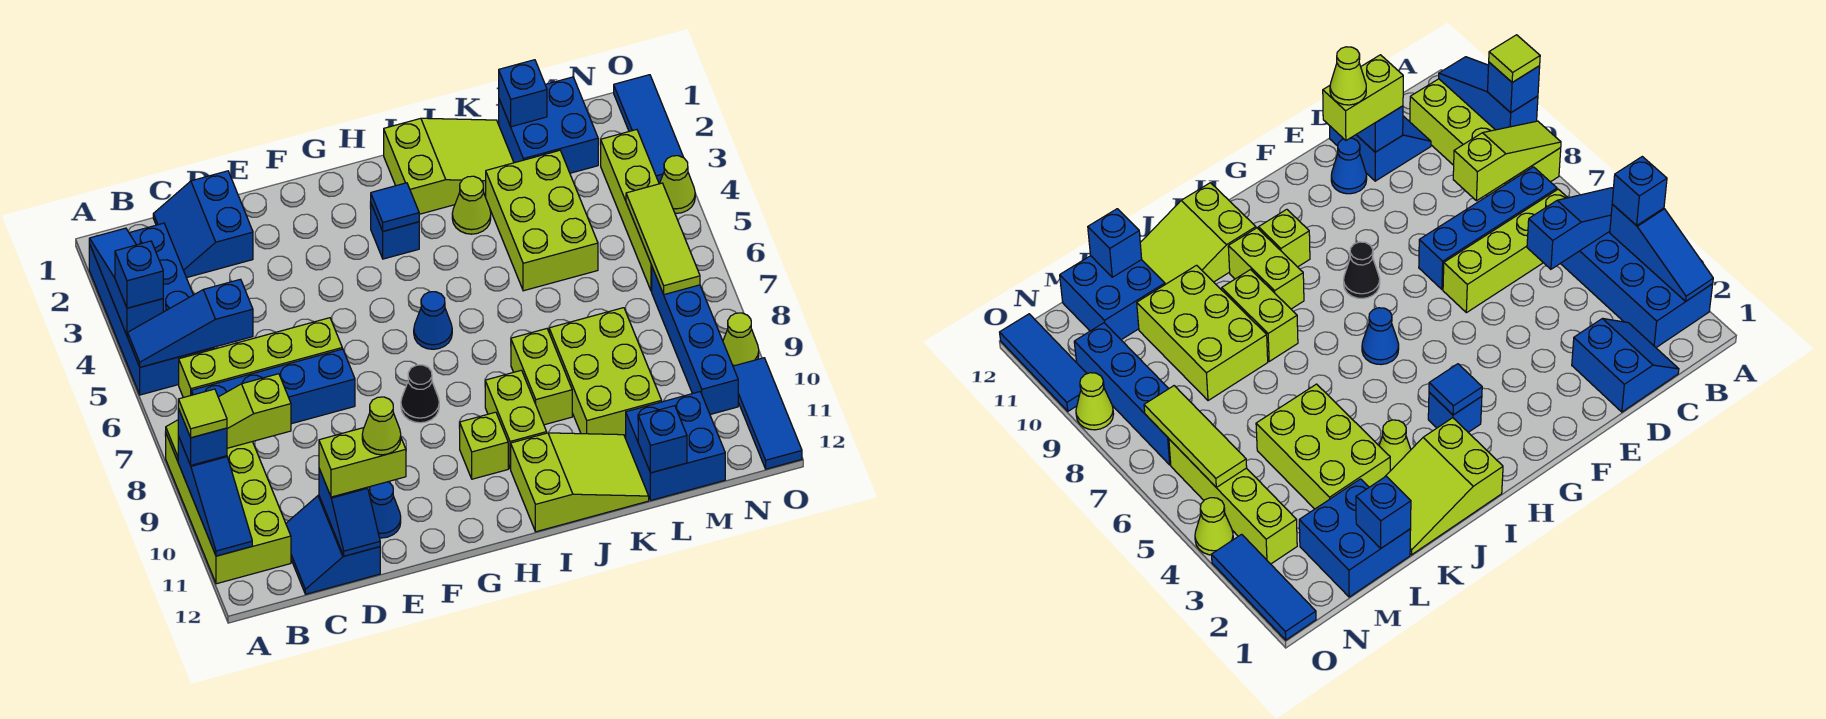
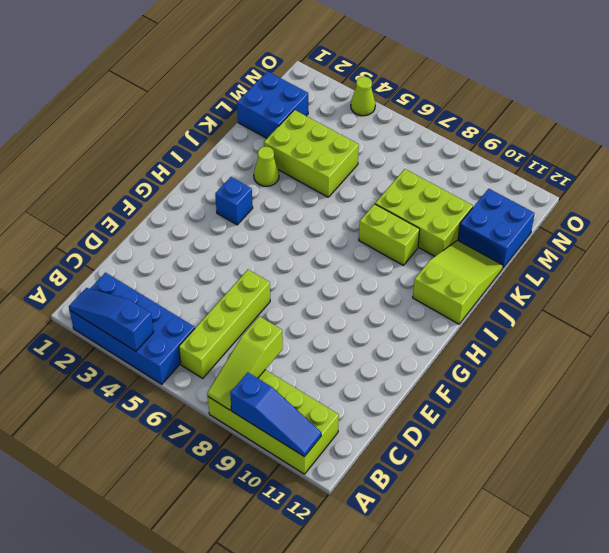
none -> blue 1x4 brick [191,349,355,424]
none -> blue 2x2 slope [153,171,253,278]
none -> blue 2x2 slope [286,495,380,594]
none -> blue 1x1 cone [370,482,401,538]

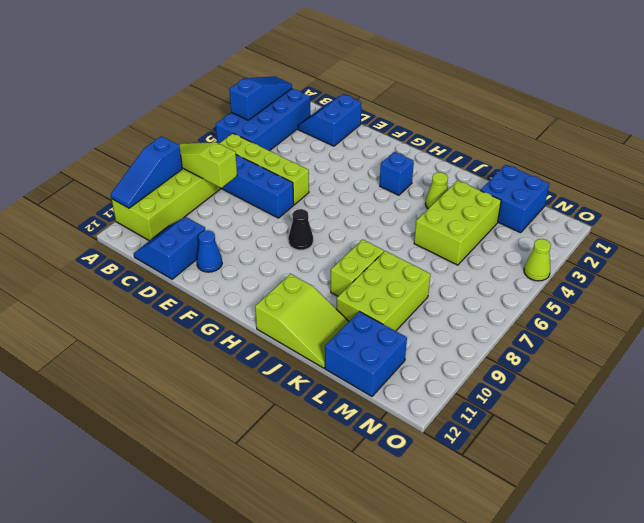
none -> blue 1x1 cone [414,292,452,349]
none -> lime 1x1 brick [460,412,508,479]
none -> lime 2x3 slope [384,118,514,214]
none -> lime 1x2 brick [485,370,547,469]

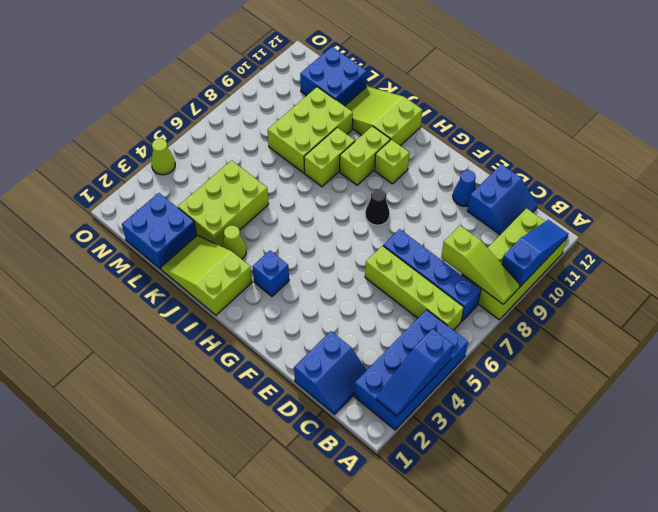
none -> blue 1x1 cone [414,292,452,349]
none -> lime 1x4 brick [600,130,659,291]
none -> blue 1x4 brick [652,268,738,414]
none -> blue 1x3 tile [614,75,683,184]

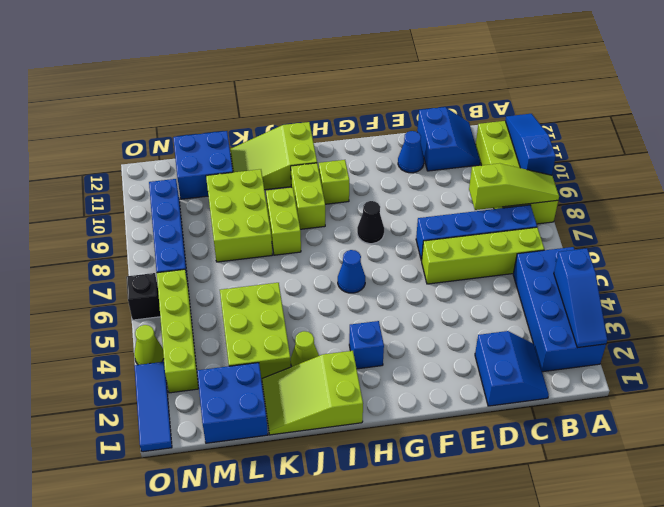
black 1x1 brick [126,273,160,320] -> none
none -> lime 1x1 cone [723,313,759,366]
none -> blue 1x3 tile [733,358,802,469]
none -> blue 1x3 slope [128,279,253,367]
none -> blue 1x2 slope [319,469,380,556]

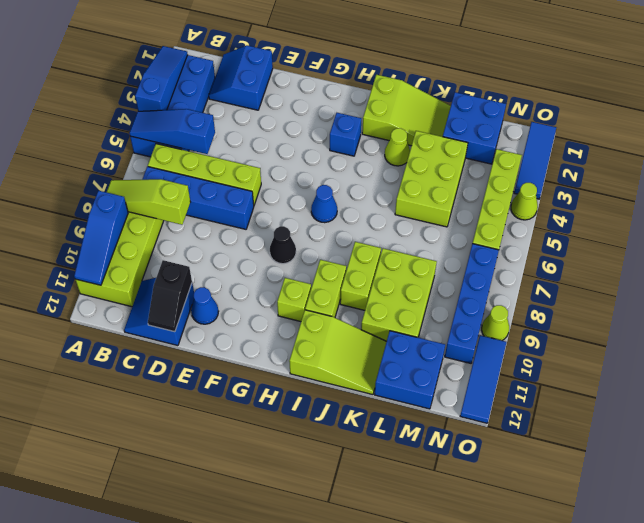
black 1x2 slope [148,260,192,332] -> blue 1x2 slope [319,469,380,556]
none -> blue 1x1 tile [371,183,419,231]
none -> blue 1x1 brick [499,60,547,127]
none -> blue 1x1 brick [638,406,687,473]
none -> lime 1x3 tile [626,183,700,295]

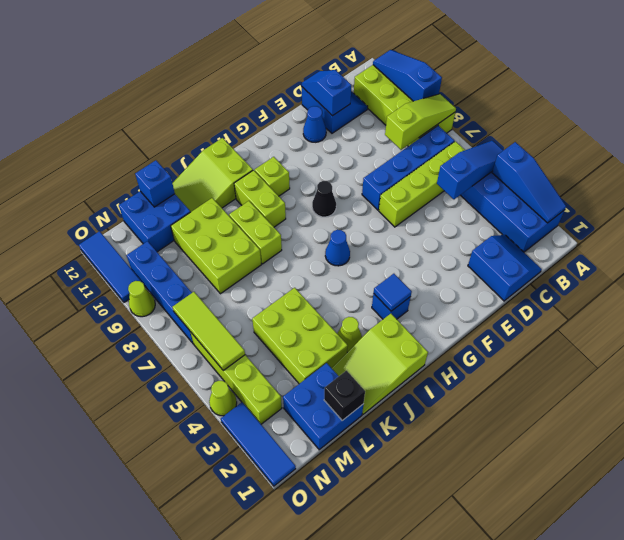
black 1x1 brick [324,371,365,421] -> blue 1x1 brick [499,60,547,127]
none -> blue 1x1 brick [115,241,163,308]
none -> blue 1x1 brick [178,409,227,465]
none -> lime 1x2 brick [319,428,406,497]
none -> lime 1x1 tile [178,389,227,438]

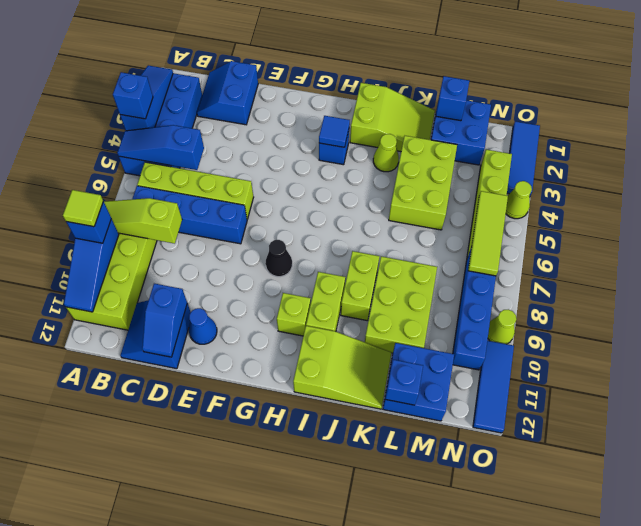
none -> blue 1x1 cone [414,292,452,349]
none -> lime 1x2 brick [319,428,406,497]
none -> lime 1x1 cone [362,397,401,455]

